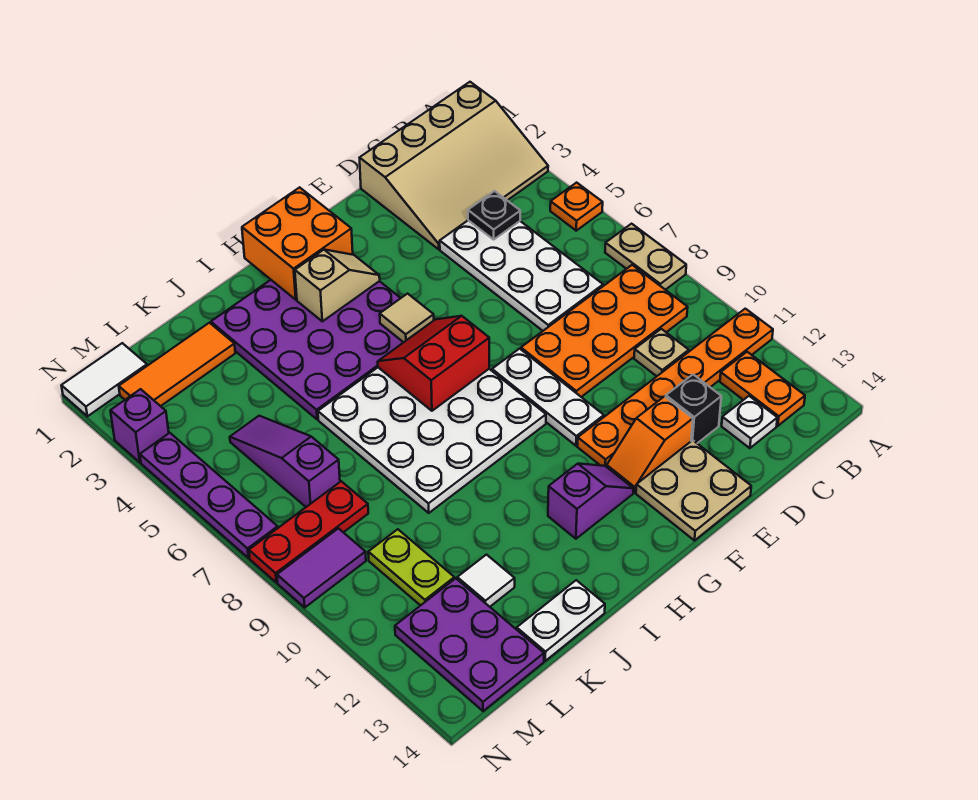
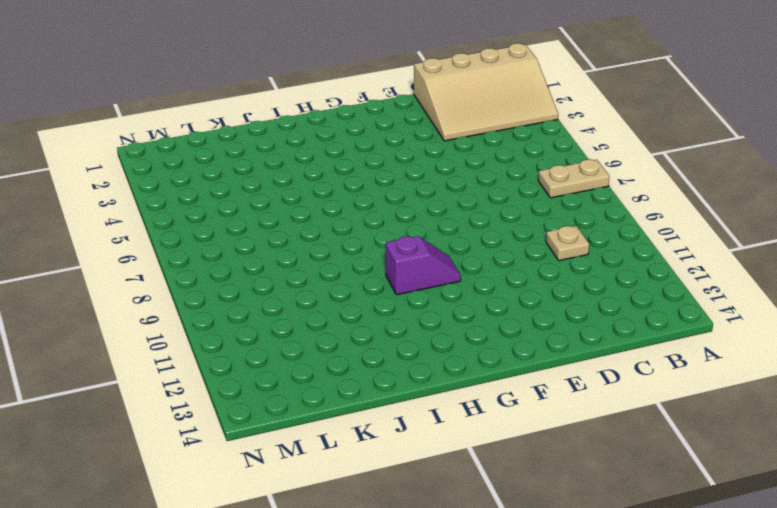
tan 1x2 plate [538,159,610,198] -> tan 1x2 plate turned to [605,224,686,290]
purple 1x2 slope [385,236,461,295] -> purple 1x2 slope moved to [548,464,633,539]
none -> orange 1x1 plate [550,183,603,231]
none -> orange 1x6 plate [577,309,773,467]
none -> orange 2x4 plate [521,265,688,397]
none -> orange 1x2 plate [720,352,805,426]

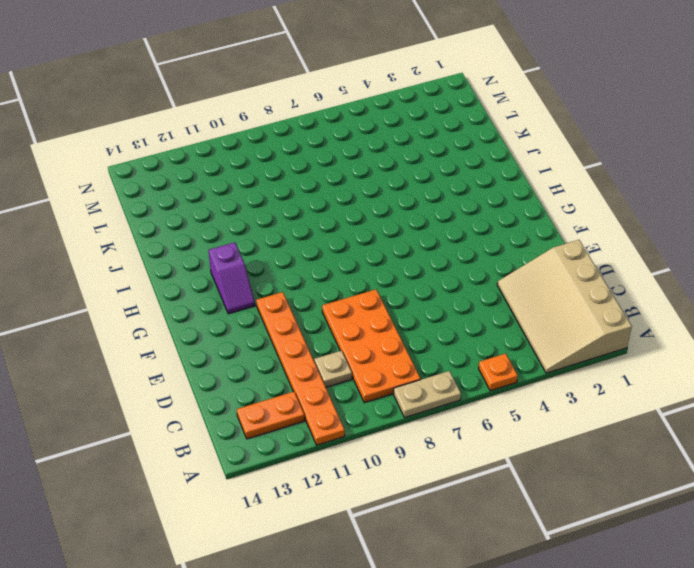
none -> white 2x4 plate [440,220,603,331]
none -> white 1x1 plate [722,396,777,448]
none -> black 1x1 brick [666,375,721,443]
none -> orange 1x2 slope [607,396,693,493]

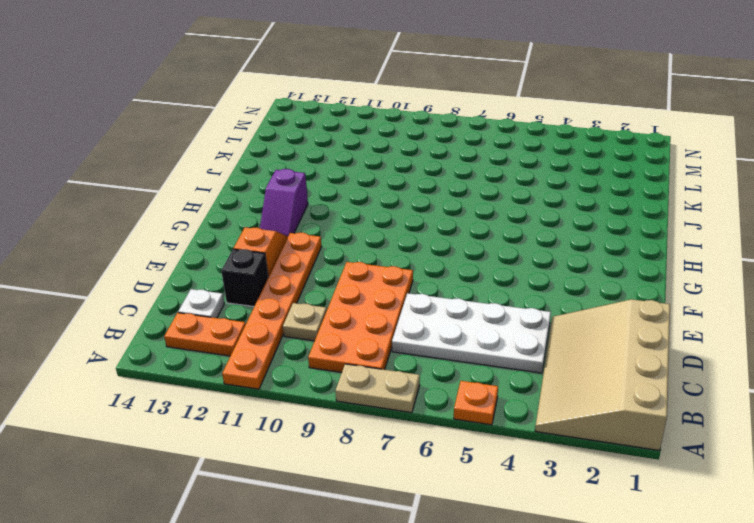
none -> tan 2x2 plate [636,440,751,541]
none -> white 1x3 plate [492,349,604,446]
none -> purple 4x4 plate [211,280,403,419]
none -> white 4x4 plate [318,368,546,513]

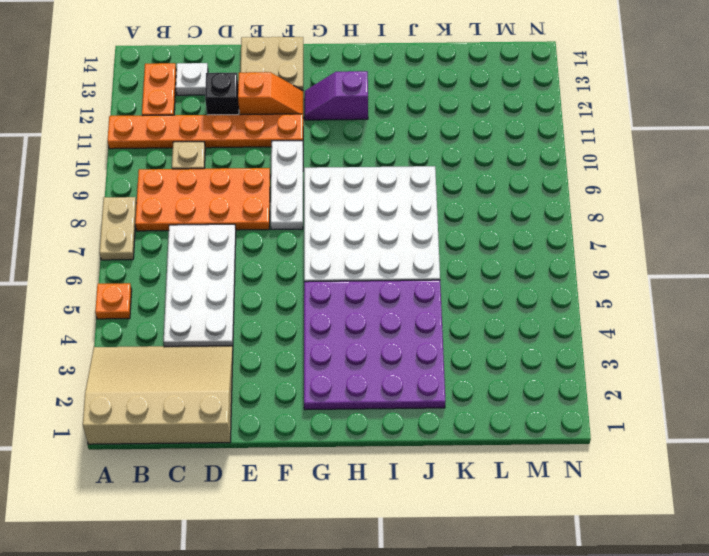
none -> white 1x2 plate [517,580,605,661]
none -> orange 1x3 tile [119,323,235,406]
none -> white 1x1 tile [457,555,515,607]
none -> purple 1x3 slope [230,416,340,507]

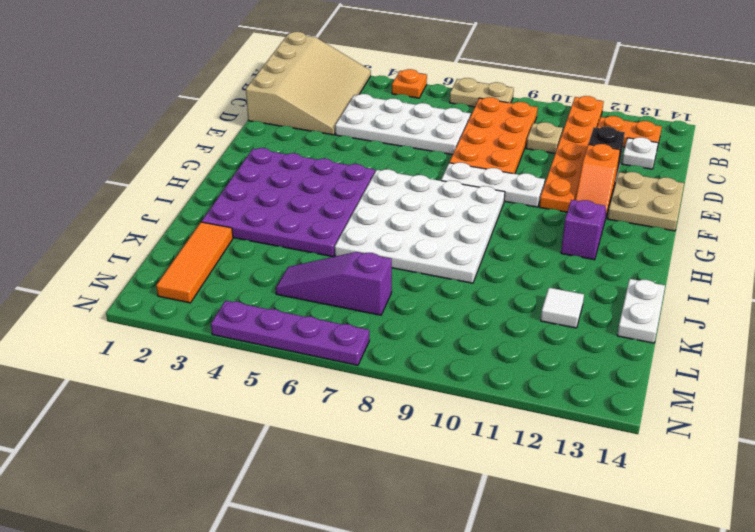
none -> red 1x3 plate [249,481,368,583]
none -> lime 1x2 plate [368,529,454,606]
none -> purple 2x3 plate [395,578,544,711]
none -> white 1x2 tile [61,343,147,416]

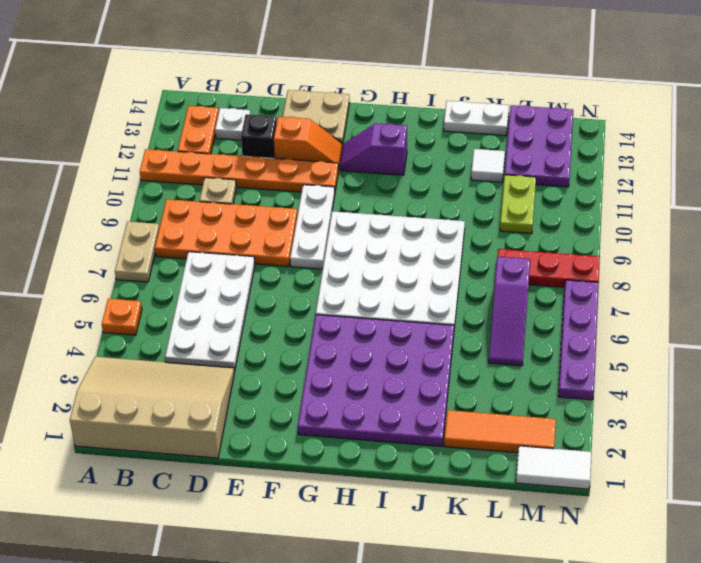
none -> purple 1x2 tile [277,528,366,607]
none -> purple 1x1 brick [110,389,169,462]
none -> black 1x1 plate [468,191,520,239]
none -> orange 2x2 brick [242,187,353,300]

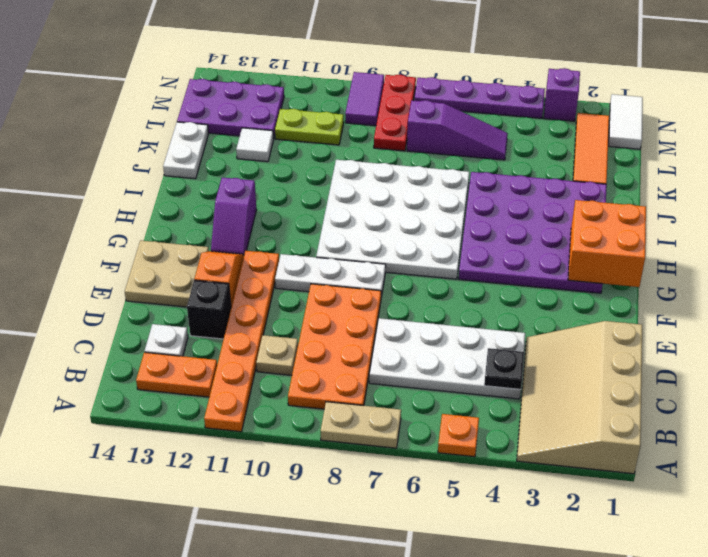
none -> tan 1x2 slope [295,250,380,321]
none -> tan 1x1 tile [380,294,434,342]
none -> red 2x2 slope [378,316,489,411]

